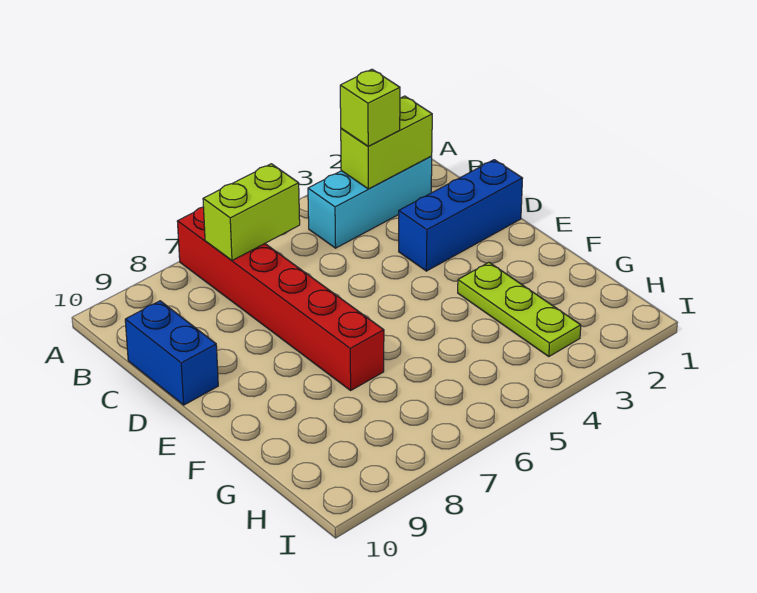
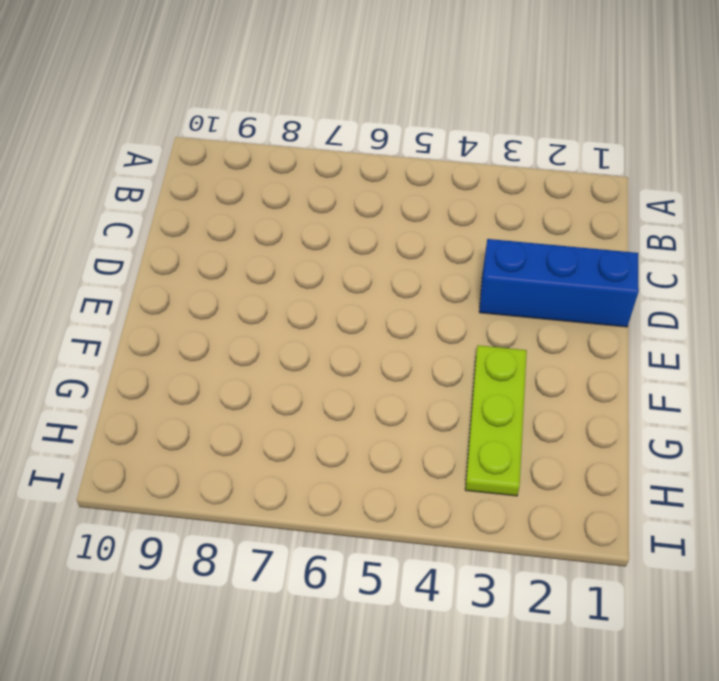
none -> red 1x6 brick [177,207,384,390]
none -> cyan 1x3 brick [308,156,432,248]

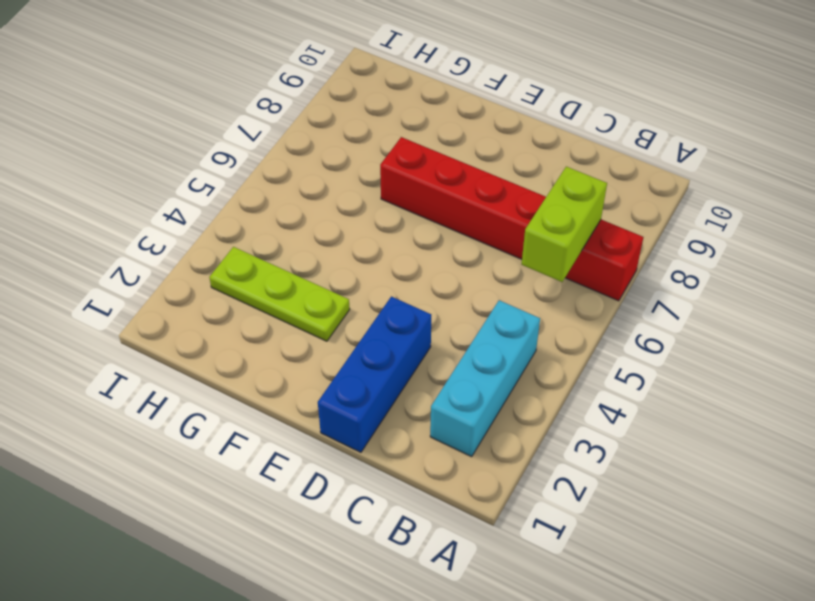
none -> blue 1x2 brick [125,301,218,405]
none -> lime 1x2 brick [341,96,432,189]

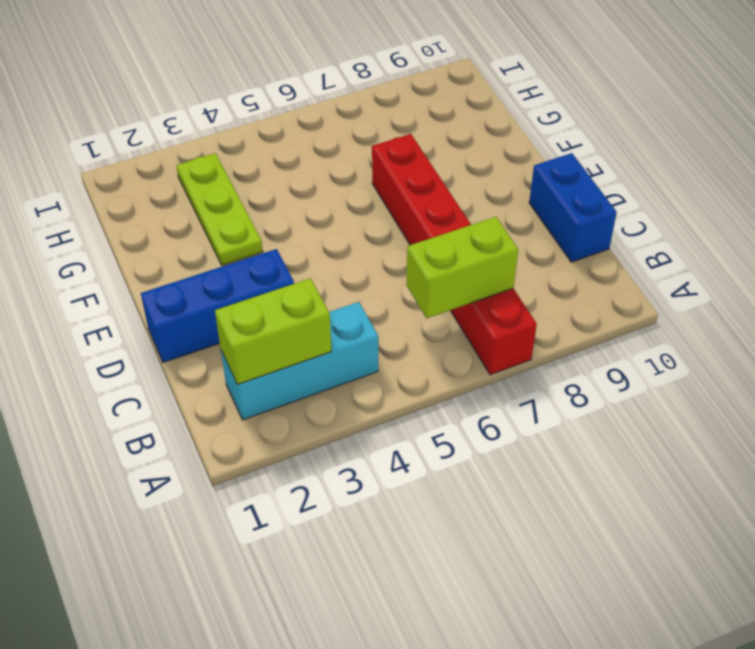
none -> lime 1x1 brick [340,69,400,146]

